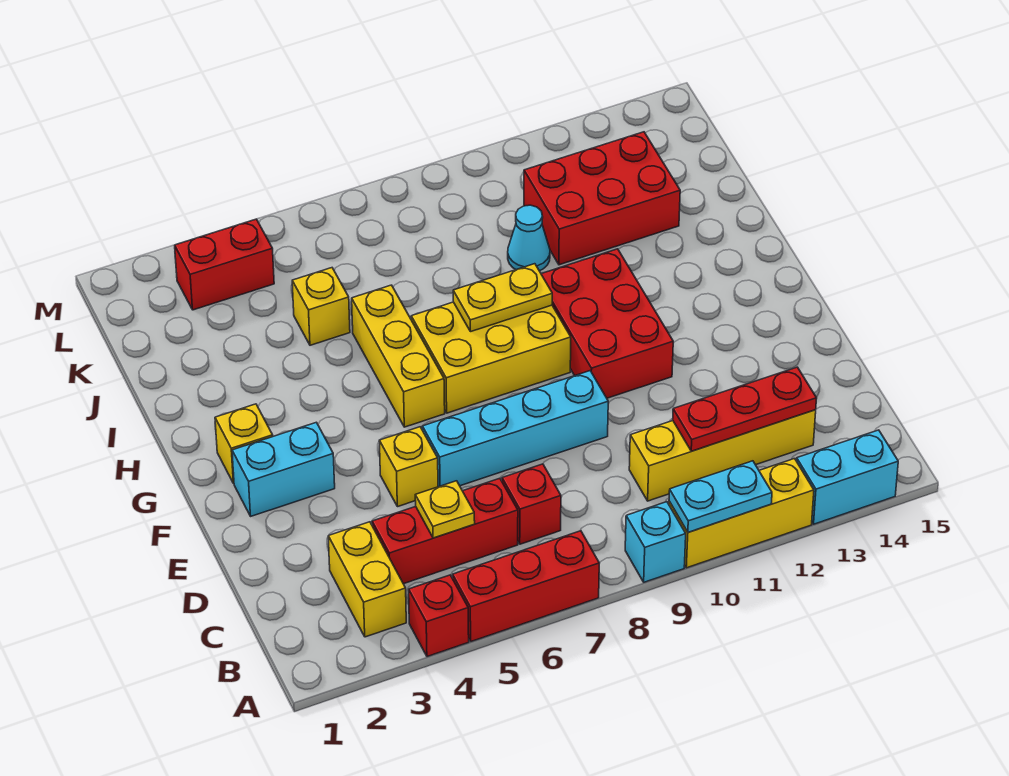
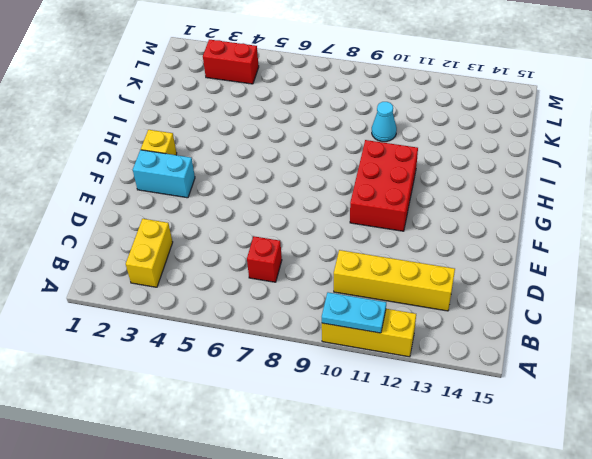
none -> red 1x1 brick [409,575,469,657]
none -> red 1x3 brick [453,531,599,641]
none -> cyan 1x1 brick [625,502,686,582]

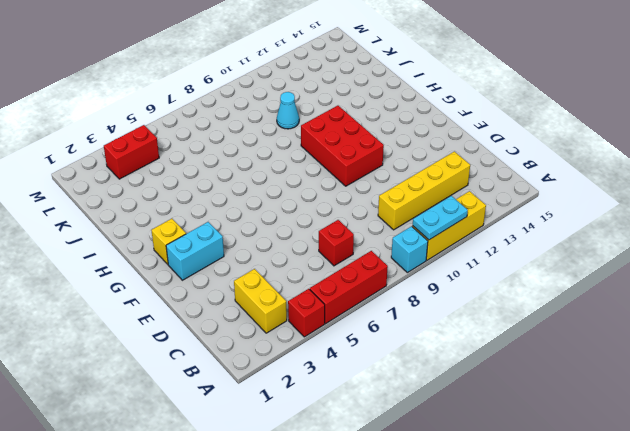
none -> cyan 1x2 brick [797,430,898,524]
none -> red 1x3 brick [372,478,518,584]
none -> yellow 1x1 brick [379,427,438,507]

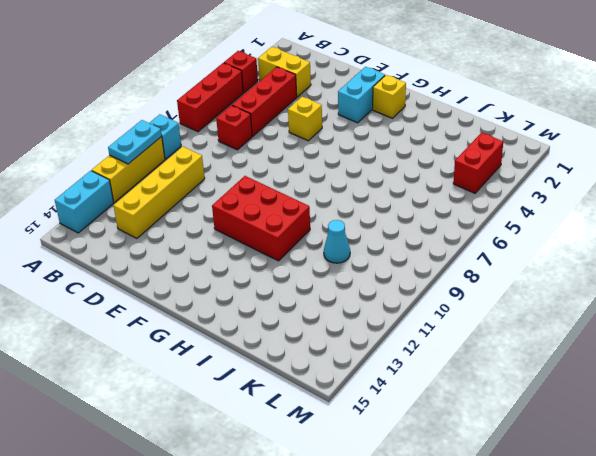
none -> cyan 1x4 brick [422,371,608,487]
none -> yellow 1x3 brick [352,285,445,427]
none -> yellow 2x3 brick [411,302,571,413]

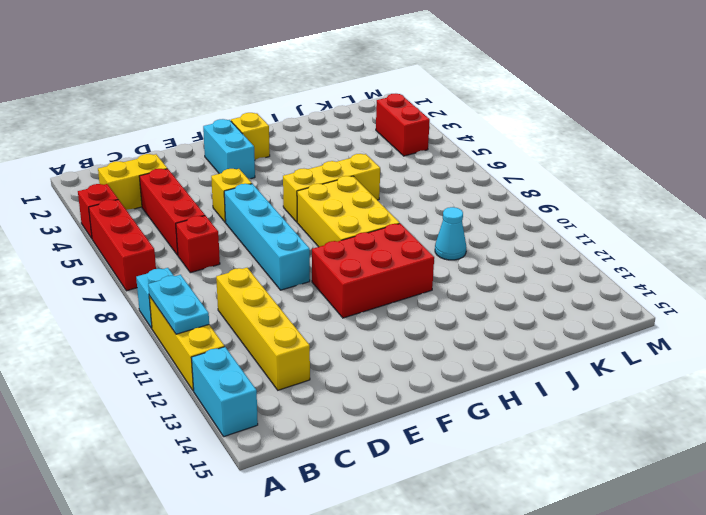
none -> yellow 1x1 brick [292,268,350,345]
none -> red 2x3 brick [524,132,680,265]
none -> yellow 1x1 plate [415,481,475,538]

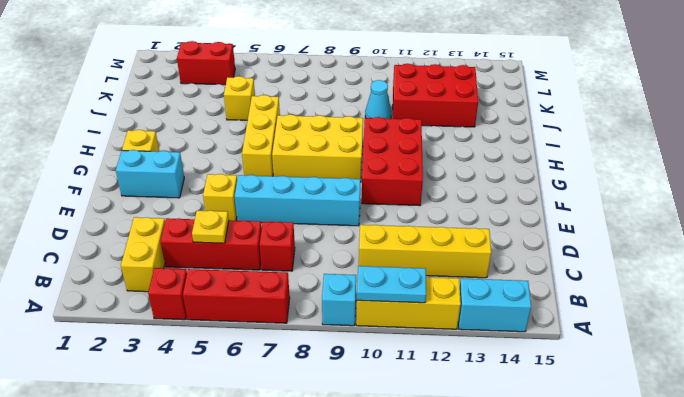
none -> red 1x3 plate [673,367,817,451]
none -> yellow 1x2 plate [453,264,552,332]

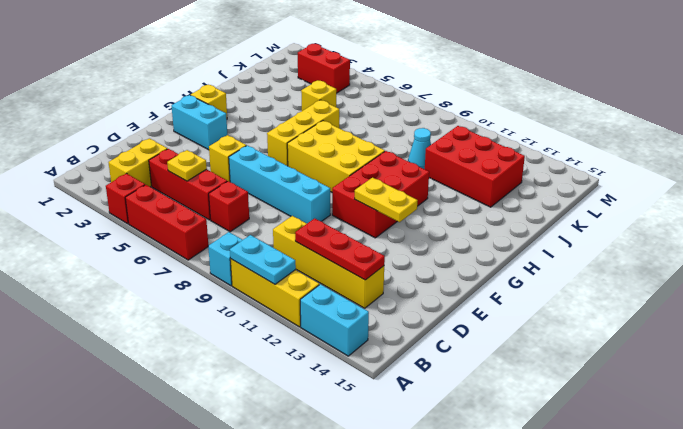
yellow 1x2 plate [355,178,418,222] -> yellow 1x2 plate moved to [453,264,552,332]

